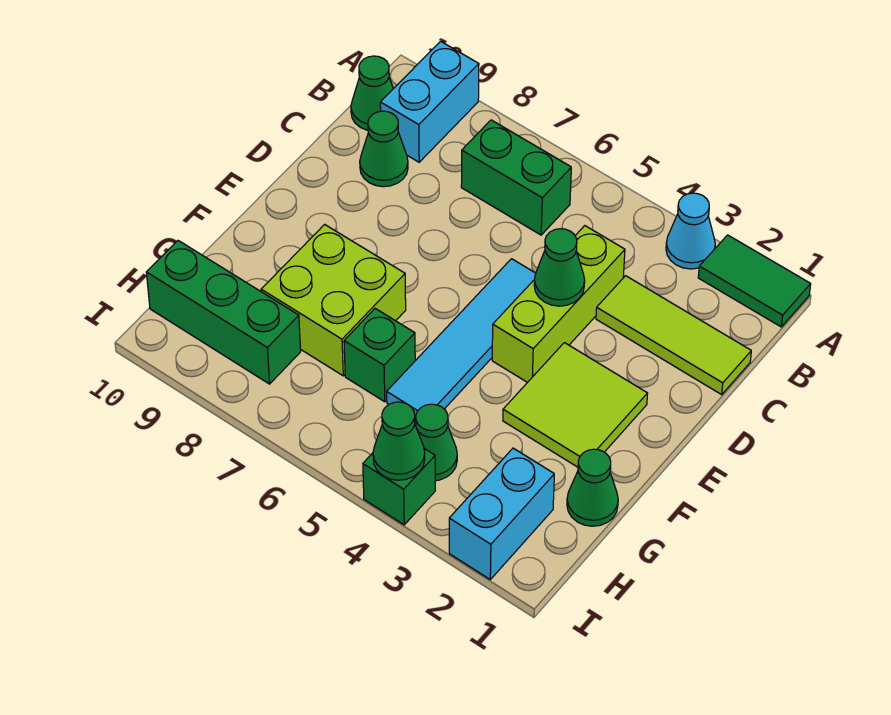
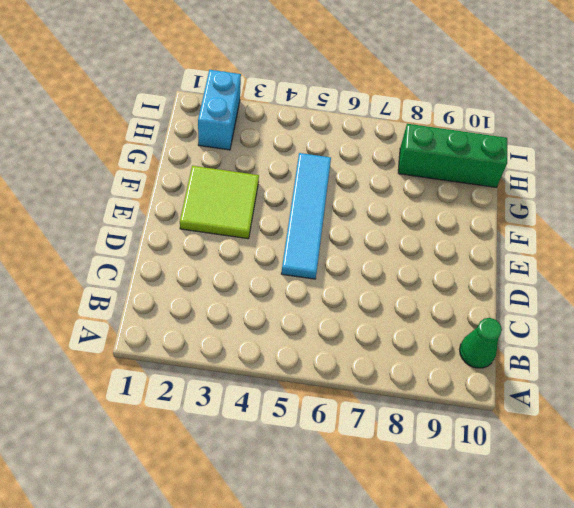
none -> green 1x2 tile [698,235,811,327]
none -> cyan 1x1 cone [666,193,715,269]
none -> cyan 1x2 brick [380,41,479,162]

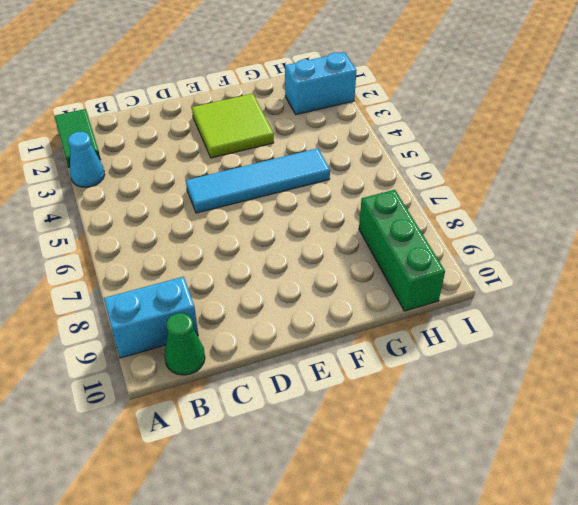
none -> green 1x2 brick [461,120,571,235]
none -> lime 1x3 tile [596,276,751,395]
none -> lime 1x3 brick [492,226,625,383]

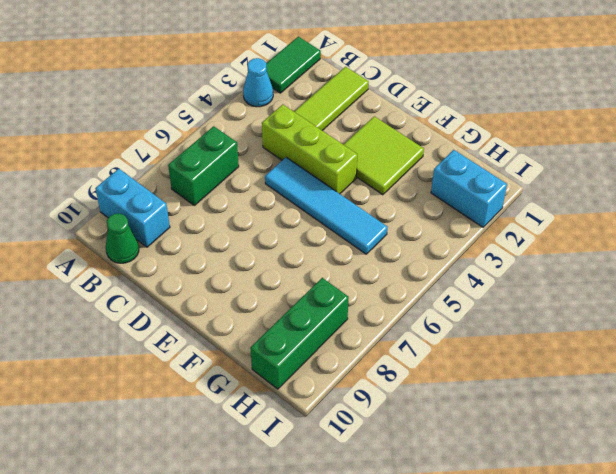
none -> green 1x1 cone [360,111,408,187]
none -> lime 2x2 brick [261,224,406,376]
none -> green 1x1 cone [567,449,618,526]

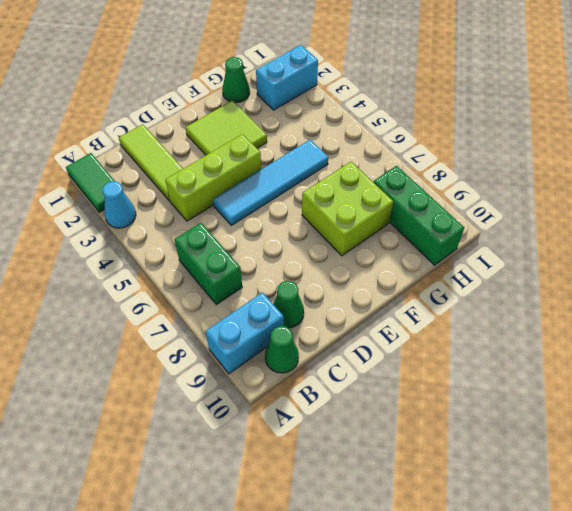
none -> green 1x1 brick [344,309,415,402]
none -> green 1x1 cone [416,404,457,481]
none -> green 1x1 brick [363,449,435,525]

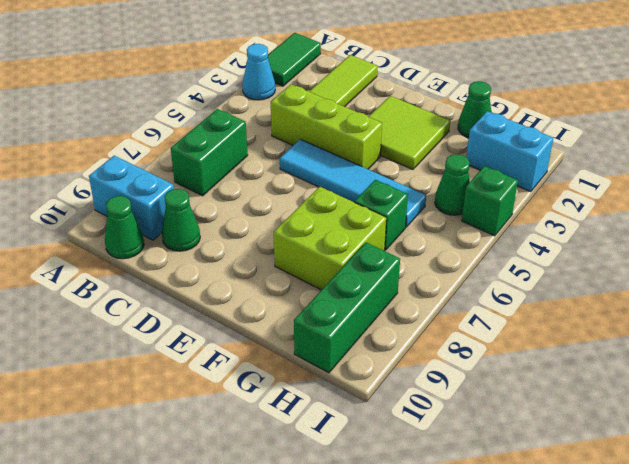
none -> green 1x1 cone [534,229,585,306]
none -> green 1x1 cone [373,402,425,480]

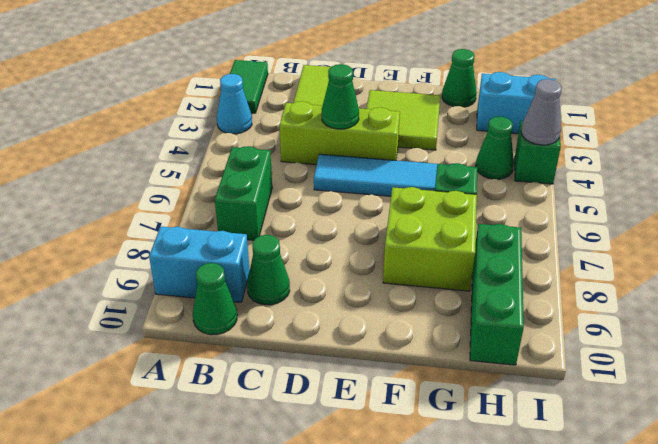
grey 1x1 cone [521,79,562,145] -> green 1x1 cone [373,402,425,480]

